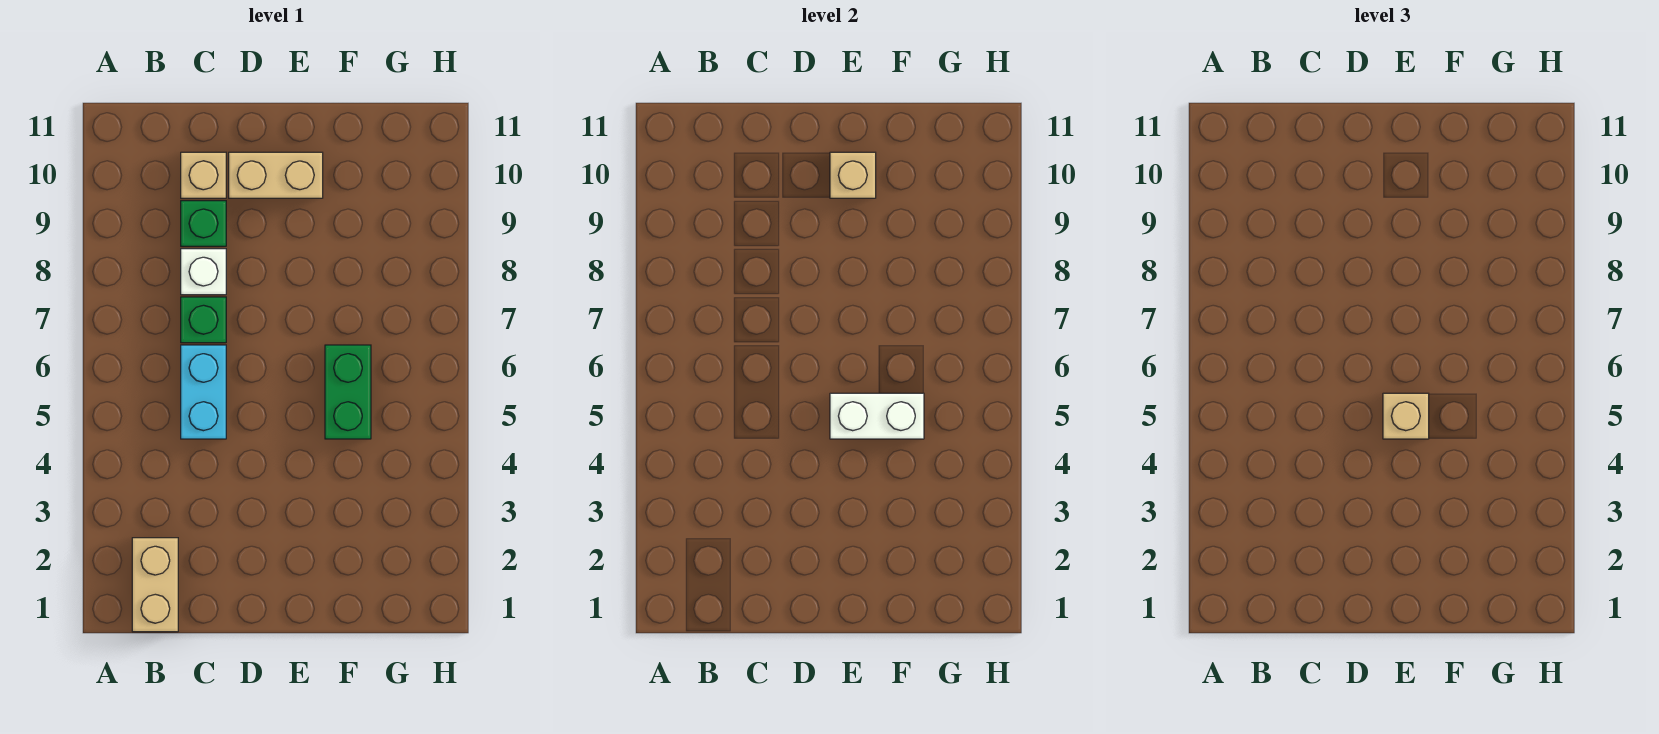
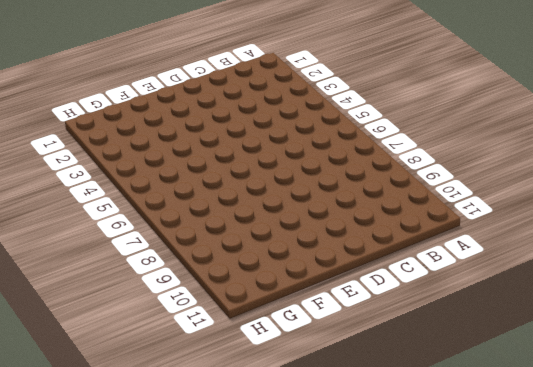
none -> tan 1x2 brick [132,538,178,632]
none -> cyan 1x2 brick [181,345,226,439]

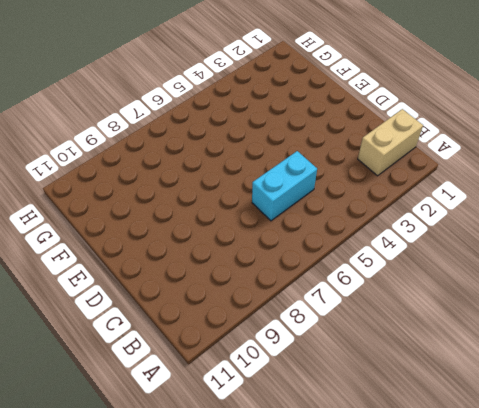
none -> green 1x1 brick [181,297,226,343]
none -> white 1x1 brick [181,249,226,295]

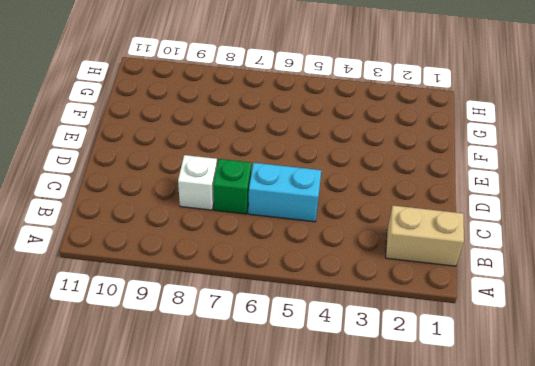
none -> green 1x1 brick [181,201,226,246]
none -> tan 1x1 brick [181,152,226,198]

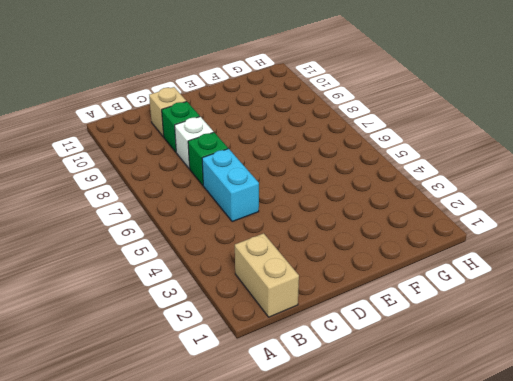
none -> tan 1x2 brick [229,152,323,198]
none -> green 1x2 brick [325,345,371,439]

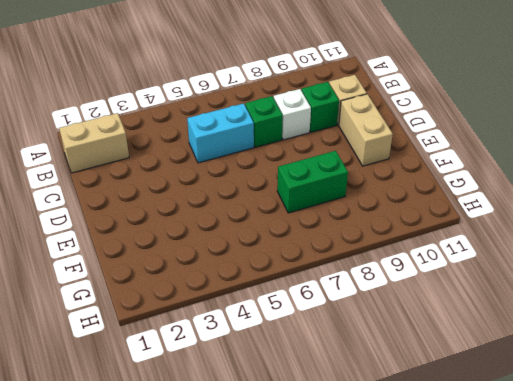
green 1x2 brick [277,151,348,213] -> green 1x2 brick moved to [325,345,371,439]
none -> white 1x2 brick [830,393,924,439]
none -> tan 1x1 brick [830,152,876,198]

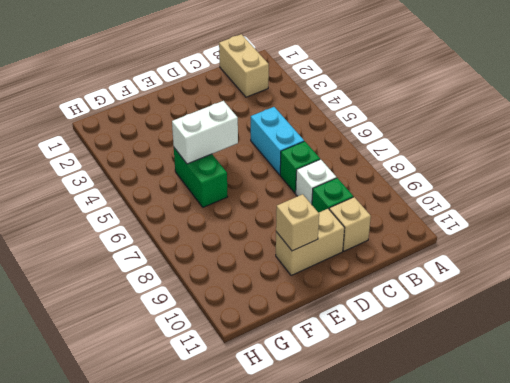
none -> tan 1x1 brick [1383,393,1429,439]

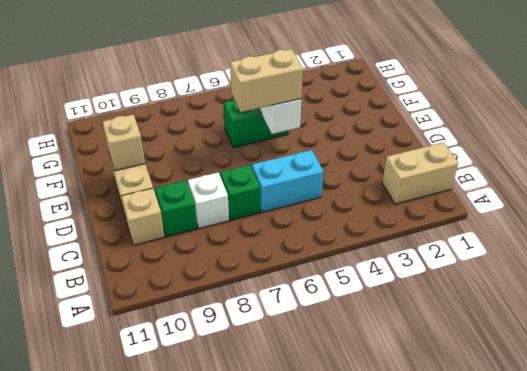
tan 1x2 brick [230,49,303,112] -> tan 1x1 brick [1383,393,1429,439]

